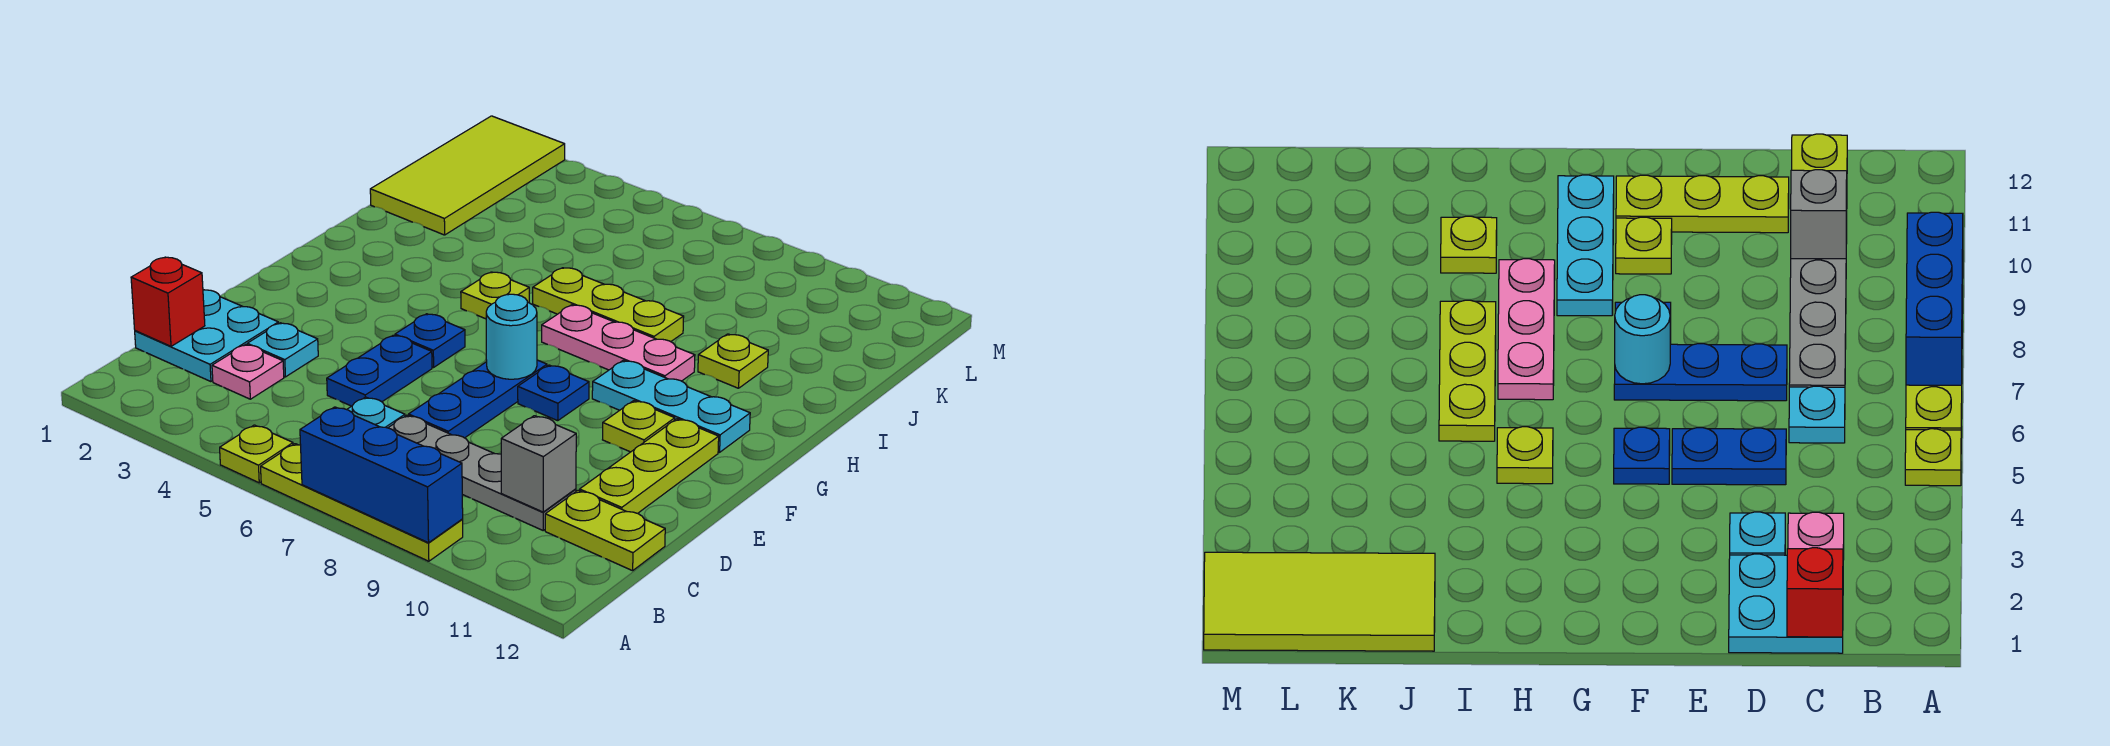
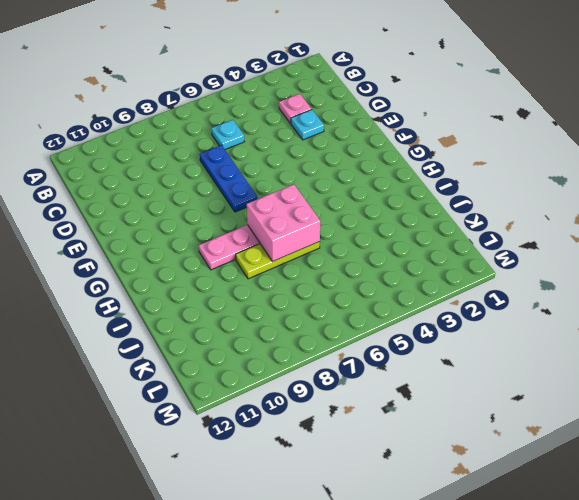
pink 2x2 brick [247,185,320,262] -> none
none -> lime 1x1 plate [220,425,293,483]
none -> lime 1x4 plate [261,444,463,561]
none -> cyan 2x2 plate [135,290,278,382]

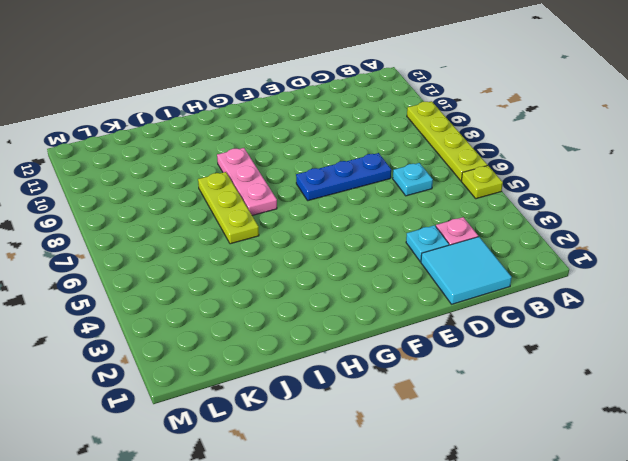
cyan 2x2 tile [421,237,512,304] -> cyan 2x2 plate [135,290,278,382]
none -> grey 1x4 plate [388,415,576,530]
none -> lime 1x2 plate [545,490,665,571]
none -> blue 1x2 plate [327,335,432,406]

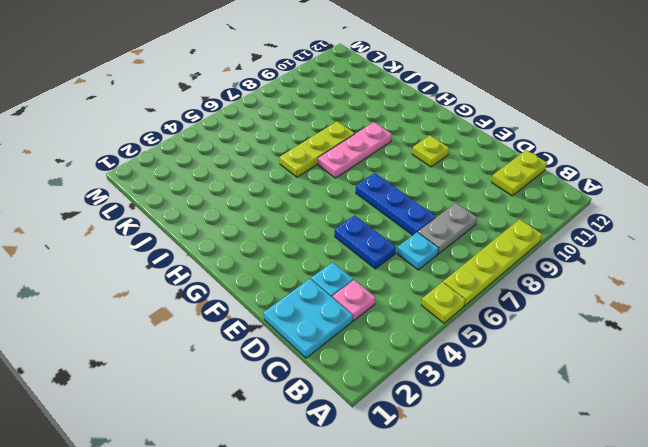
grey 1x2 plate [418,203,477,254] -> grey 1x4 plate [388,415,576,530]
none -> lime 1x3 plate [580,419,719,513]
none -> blue 1x1 plate [395,314,465,367]
none -> blue 1x1 plate [518,365,589,421]

